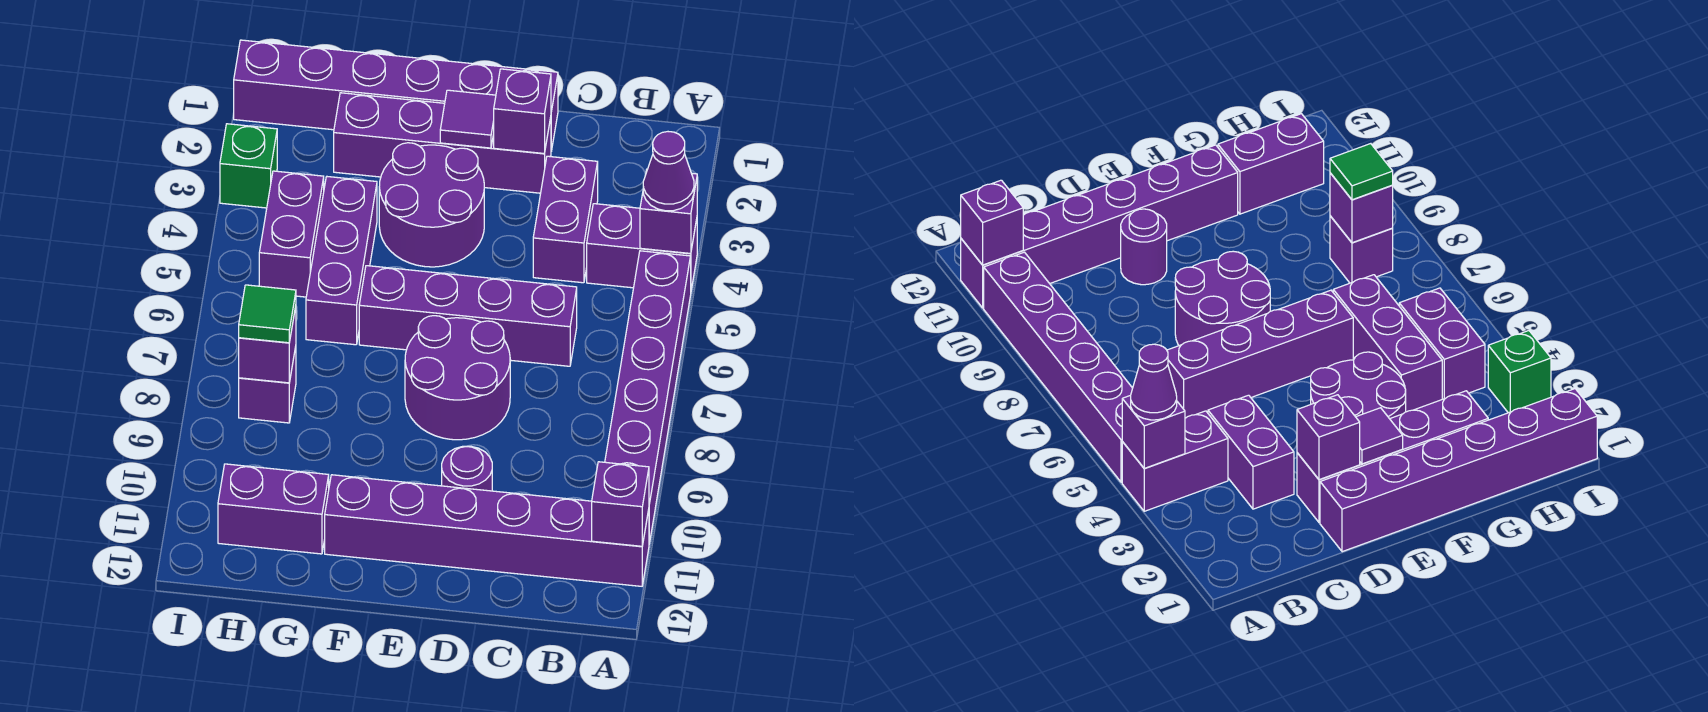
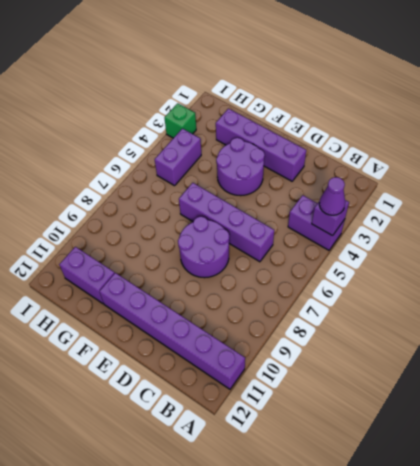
none -> purple 1x6 brick [605,251,691,543]
none -> purple 1x2 brick [533,156,598,283]
none -> purple 1x6 brick [234,40,558,151]

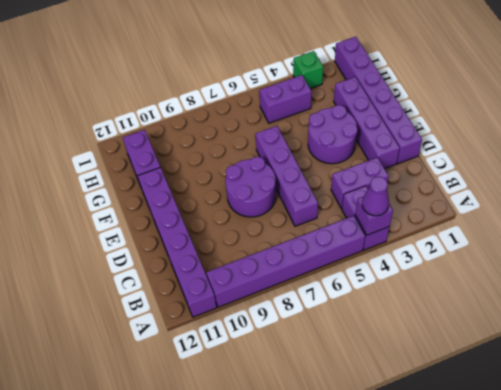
none -> purple 1x1 round brick [442,446,492,491]
none -> purple 1x3 brick [306,177,377,345]
none -> purple 1x1 brick [239,347,296,423]

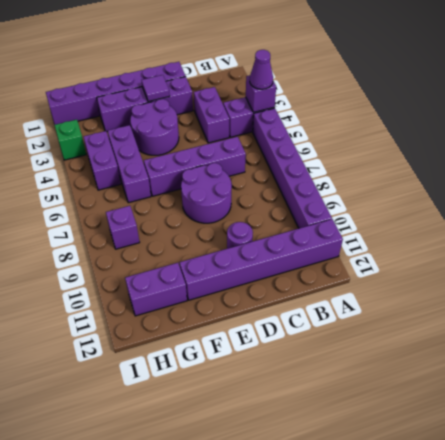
none -> purple 1x1 brick [592,462,649,546]
none -> purple 1x1 brick [494,69,551,154]
none -> purple 1x1 brick [239,307,296,383]

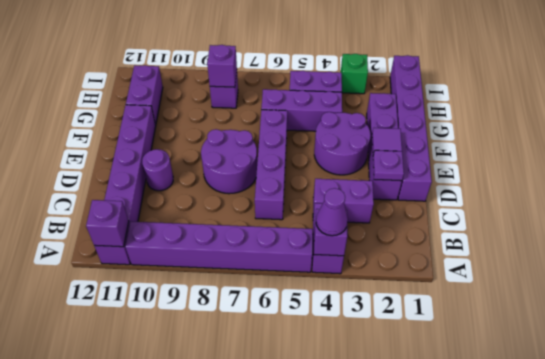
purple 1x1 plate [373,150,404,181] -> purple 1x1 brick [494,69,551,154]
none -> green 1x1 tile [239,285,296,343]

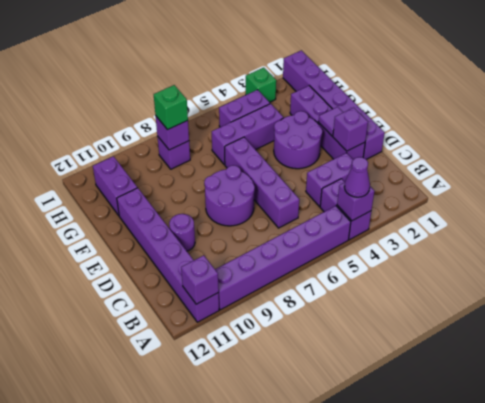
green 1x1 brick [154,85,188,130] -> green 1x1 tile [239,285,296,343]

